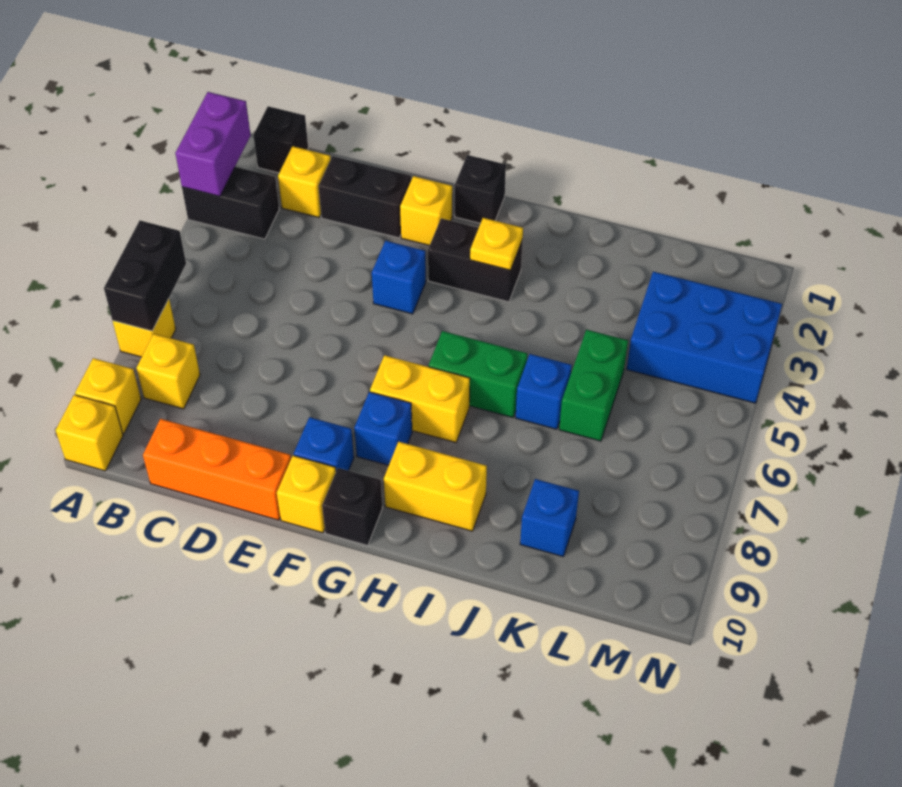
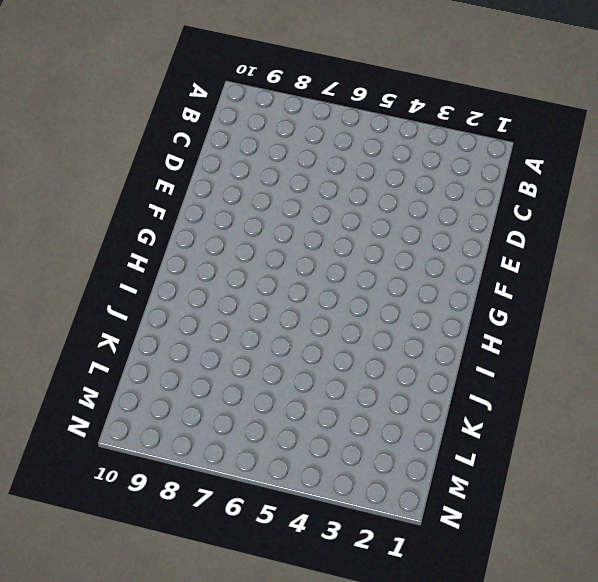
none -> black 1x2 brick [182,167,279,239]
none -> yellow 1x1 brick [113,299,176,357]
none -> yellow 1x1 brick [75,358,141,434]

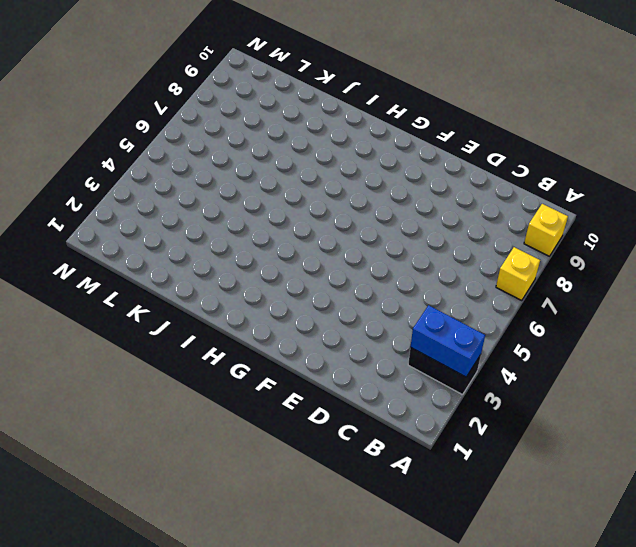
blue 1x2 brick [411,305,485,377] -> purple 1x2 brick [175,92,251,196]
none -> yellow 1x1 brick [56,395,123,471]
none -> black 1x1 brick [253,106,308,173]
none -> yellow 1x1 brick [137,334,200,409]

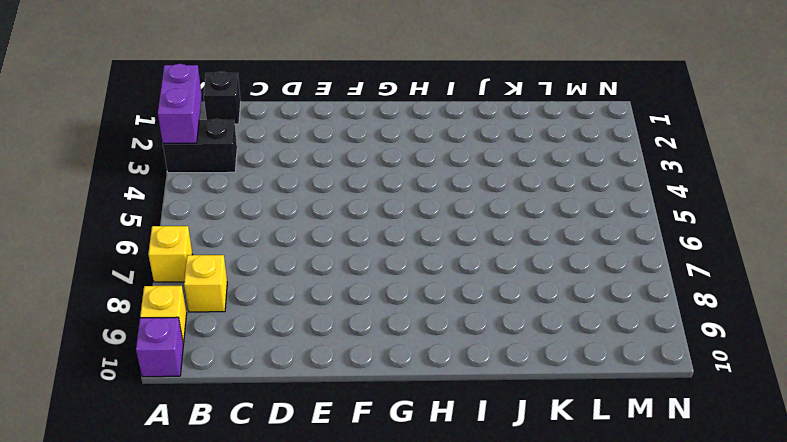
purple 1x1 brick [136,317,183,377] -> yellow 1x1 brick [56,395,123,471]
none -> yellow 1x1 brick [278,146,331,217]
none -> orange 1x3 brick [143,419,291,520]
none -> black 1x2 brick [318,156,411,238]

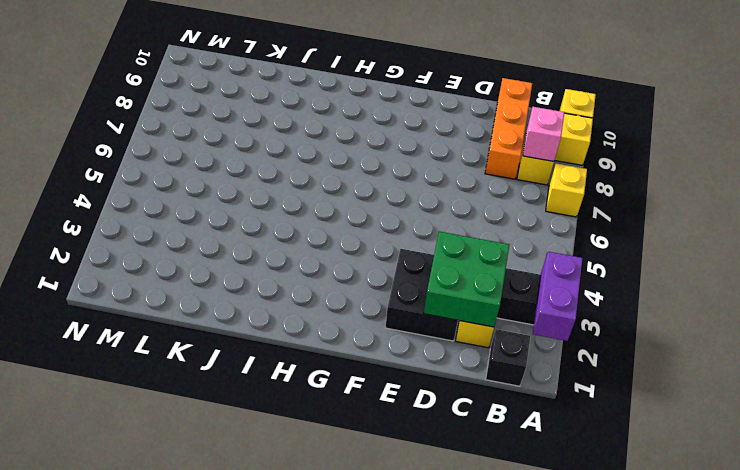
pink 1x1 brick [523,107,564,161] -> none
green 2x2 brick [424,232,509,327] -> none
orange 1x3 brick [485,78,532,179] -> orange 1x3 brick turned to [143,419,291,520]
black 2x2 brick [386,249,458,341] -> black 1x2 brick [318,156,411,238]
none -> yellow 1x1 brick [400,176,452,246]
none -> blue 1x1 brick [372,241,426,314]
none -> blue 1x1 brick [294,417,354,471]

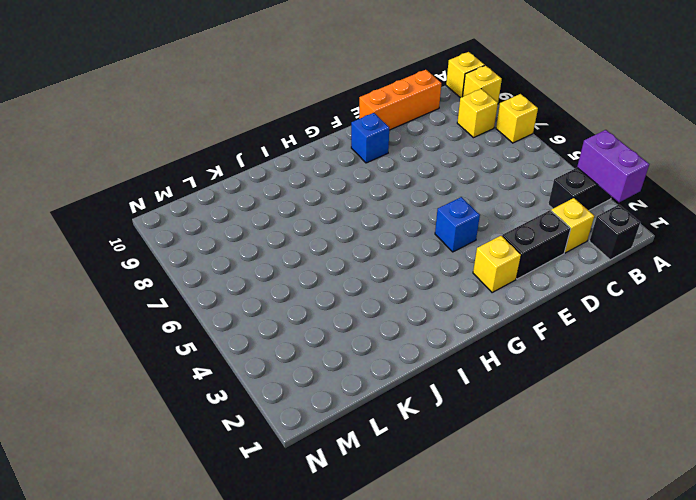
none -> yellow 1x1 brick [277,455,336,533]
none -> black 1x1 brick [455,155,506,223]
none -> black 1x2 brick [428,218,523,302]

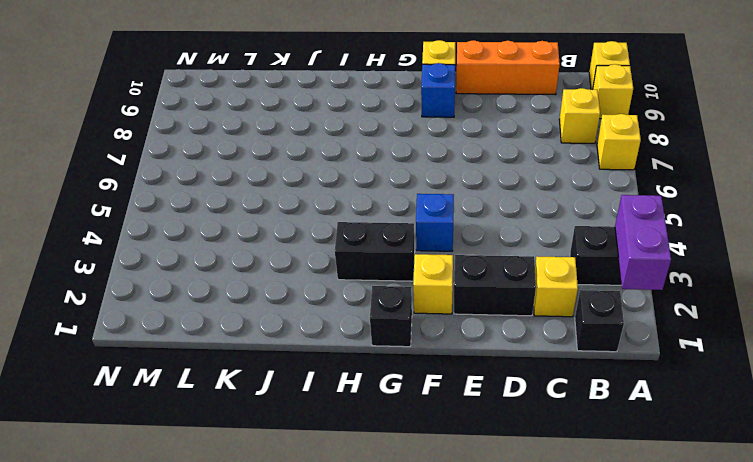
none -> yellow 1x2 brick [370,355,470,443]
none -> blue 1x1 brick [354,392,412,465]
none -> black 1x1 brick [322,468,382,546]

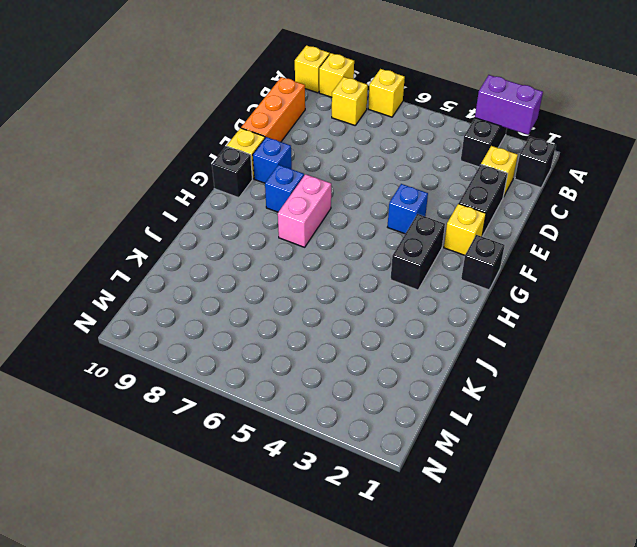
pink 1x2 brick [278,174,331,247] -> yellow 1x2 brick [370,355,470,443]
none -> green 1x2 brick [429,331,527,418]
none -> yellow 1x2 brick [384,442,487,531]
none -> blue 1x1 brick [516,354,572,429]

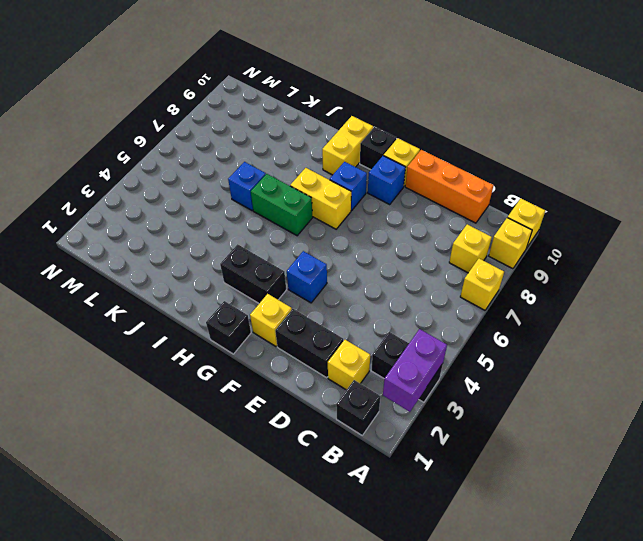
yellow 1x2 brick [322,116,373,175] -> yellow 1x2 brick turned to [384,442,487,531]
none -> green 1x2 brick [559,330,628,441]
none -> blue 1x1 brick [520,479,579,557]
none -> blue 2x3 brick [627,272,782,403]

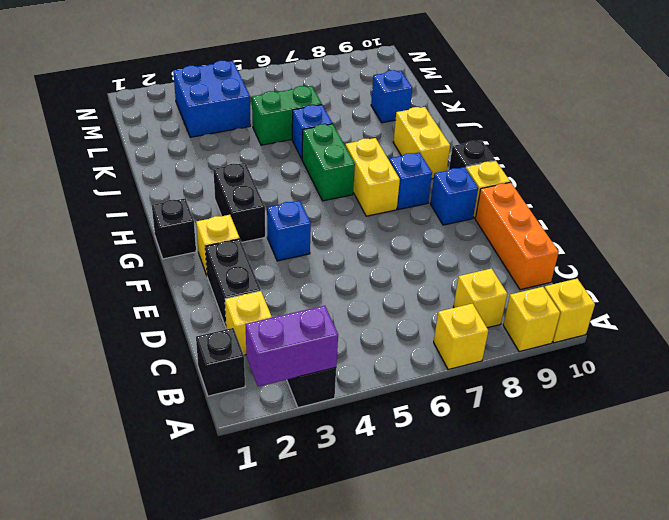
blue 2x2 brick [173,61,251,137] -> blue 2x3 brick [627,272,782,403]
none -> black 1x2 brick [104,221,186,331]
none -> yellow 1x1 plate [470,218,523,270]

